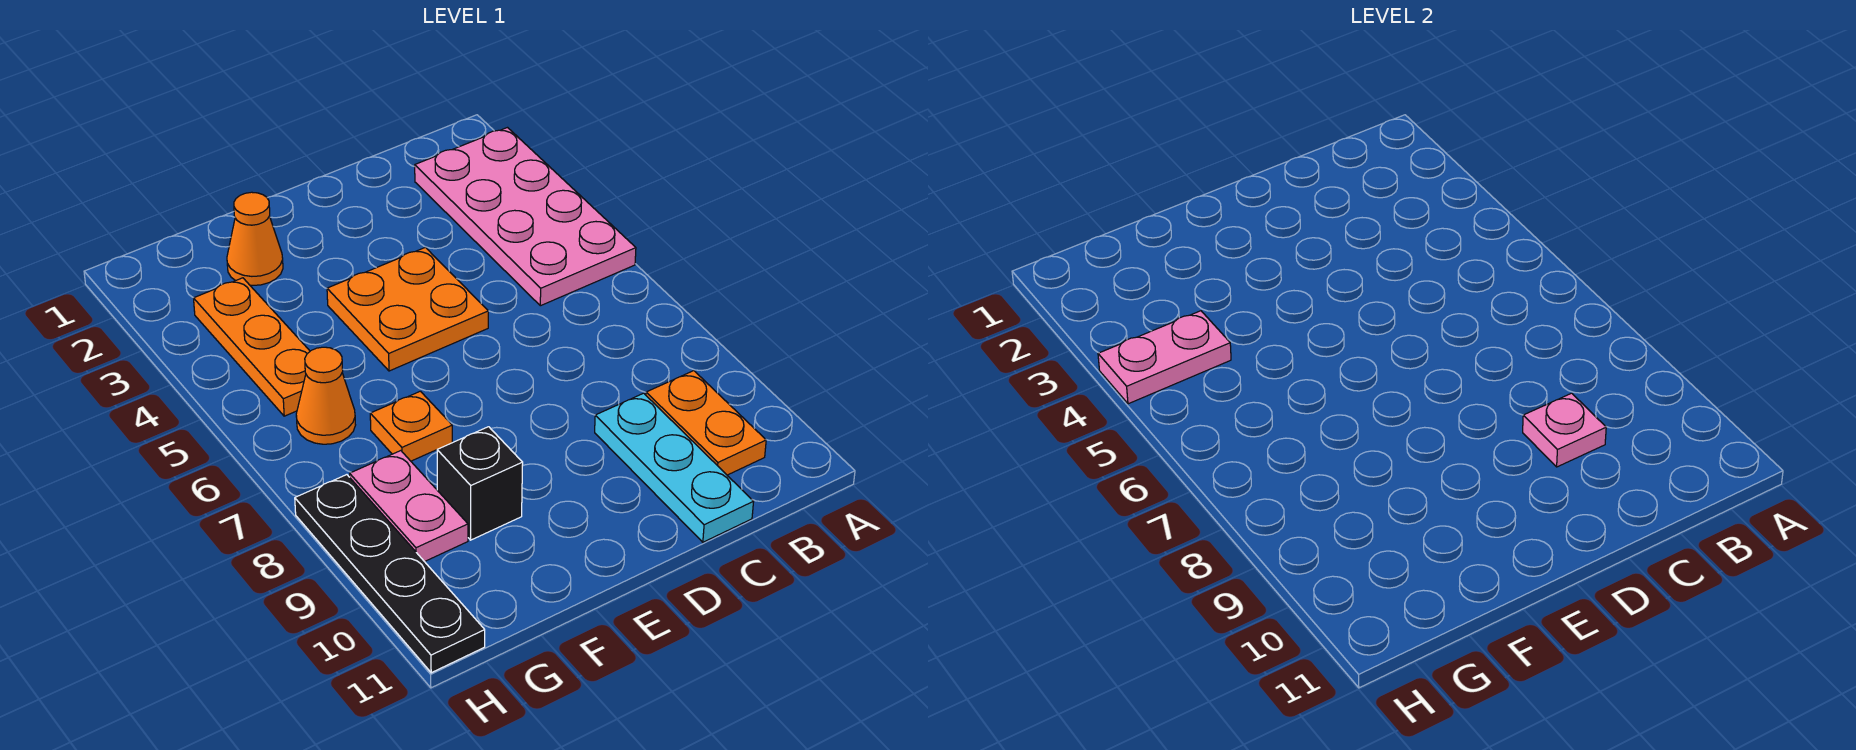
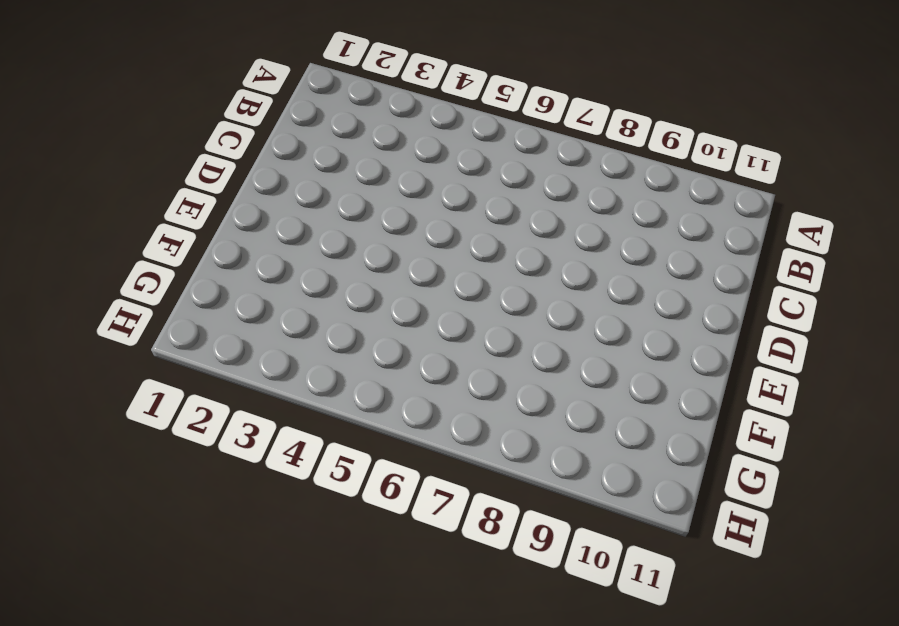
none -> pink 2x4 plate [415,128,636,306]
none -> orange 1x2 plate [646,371,766,475]
none -> cyan 1x3 plate [595,393,754,542]

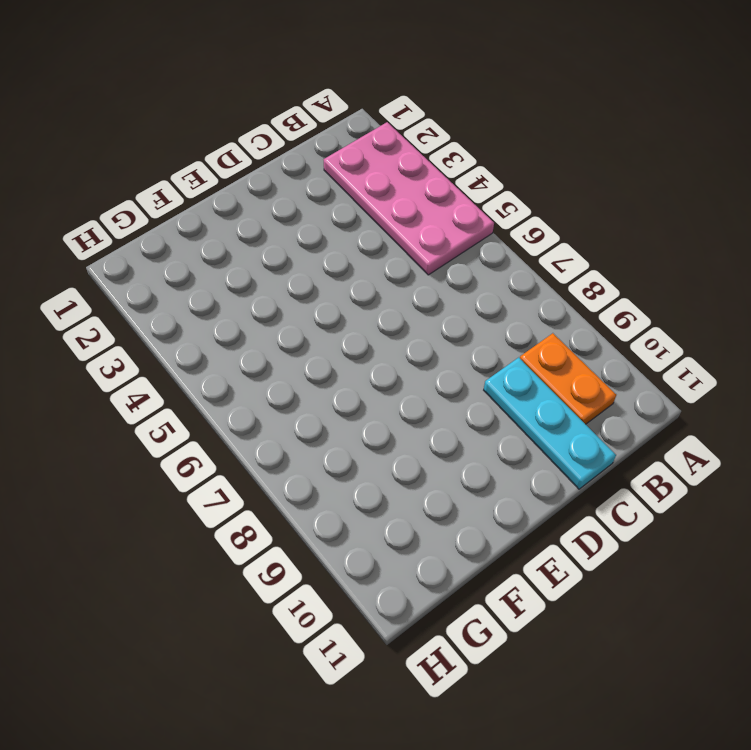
none -> orange 2x2 plate [327,247,488,371]
none -> orange 1x1 cone [227,192,283,285]
none -> orange 1x1 plate [370,391,452,461]

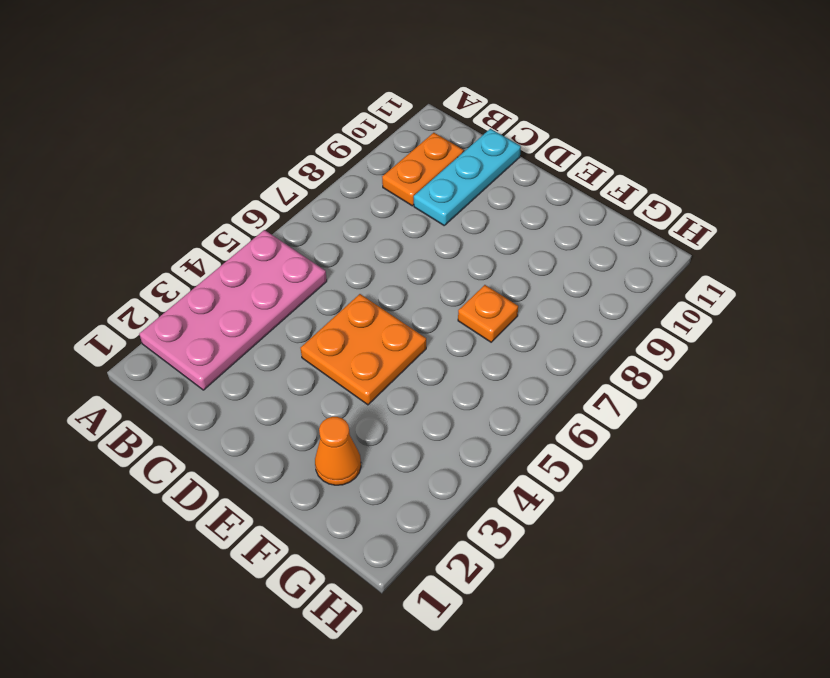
none -> black 1x1 brick [437,427,523,540]
none -> orange 1x3 plate [194,278,310,416]
none -> orange 1x1 cone [296,347,355,444]

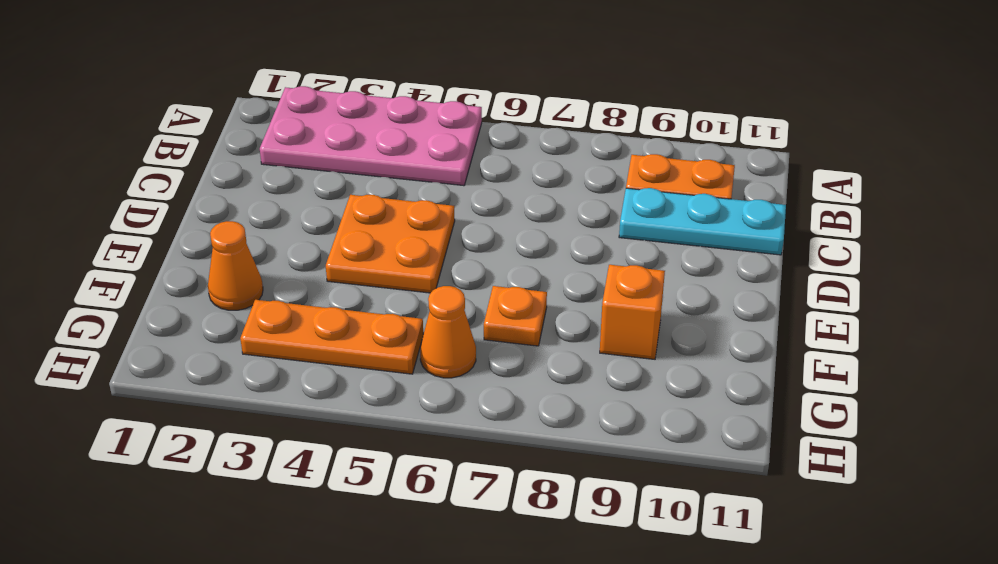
orange 1x1 brick [600,265,665,359] -> black 1x1 brick [437,427,523,540]
none -> pink 1x2 plate [350,451,468,562]
none -> black 1x4 plate [295,475,485,673]
none -> pink 1x1 plate [1523,393,1606,467]

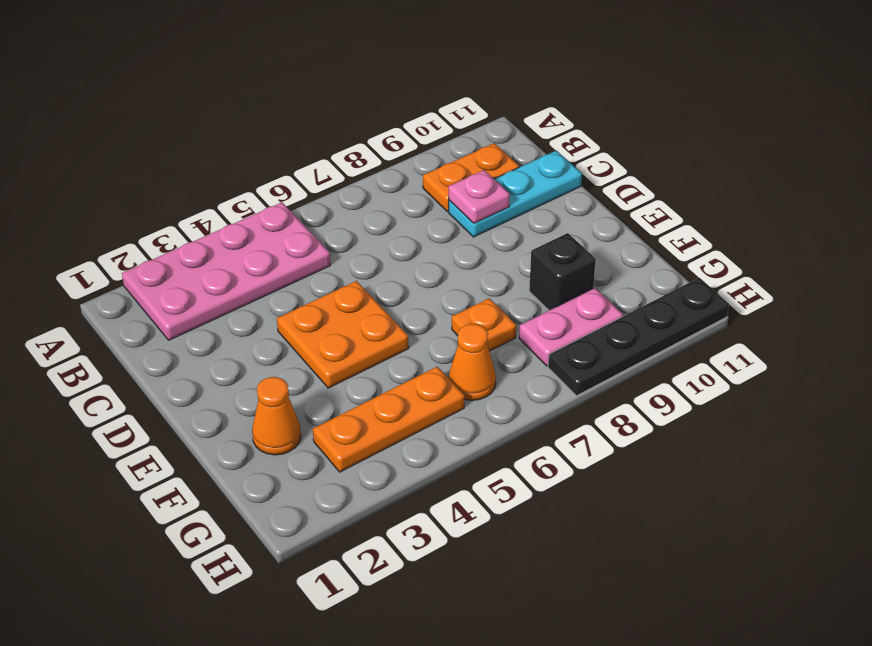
none -> pink 1x2 plate [1098,311,1231,404]

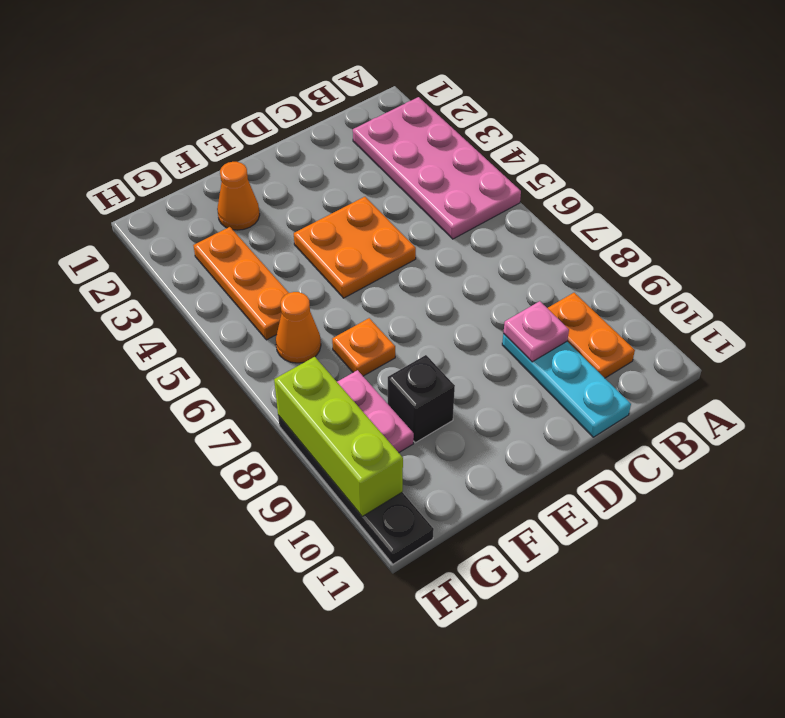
lime 1x3 brick [274,357,403,516] -> none
none -> pink 1x2 plate [1098,311,1231,404]

